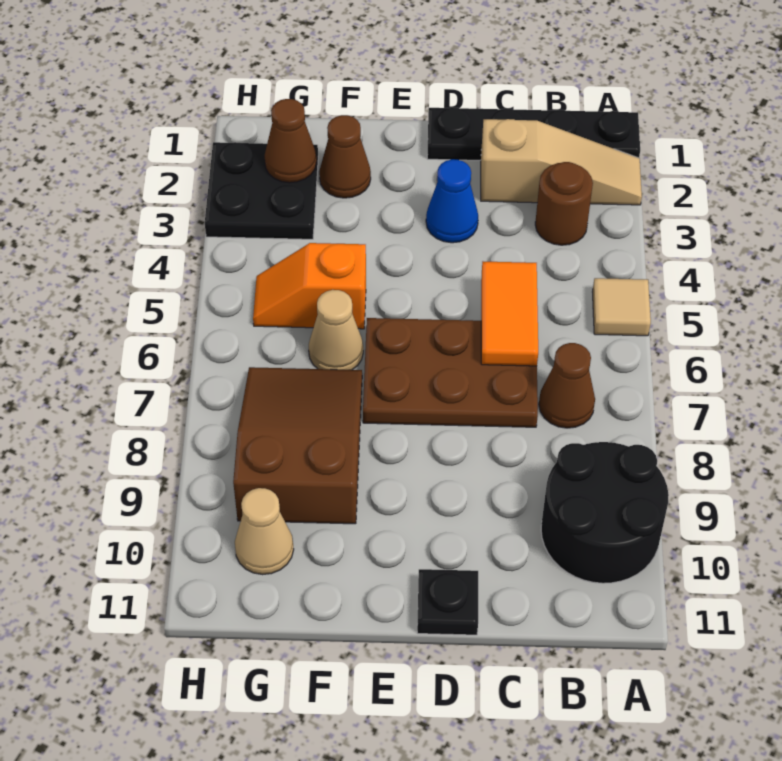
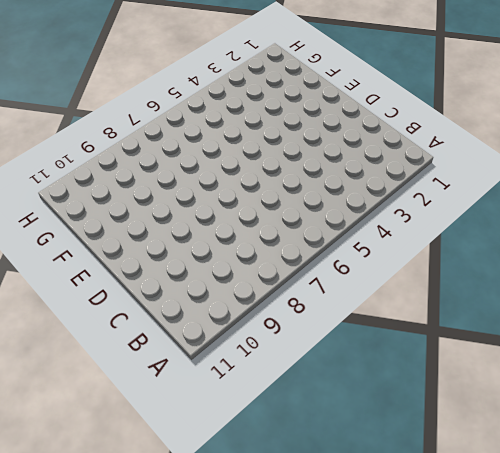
none -> black 1x4 plate [427,107,640,160]
none -> tan 1x3 slope [481,119,642,205]
none -> tan 1x1 tile [593,278,651,336]

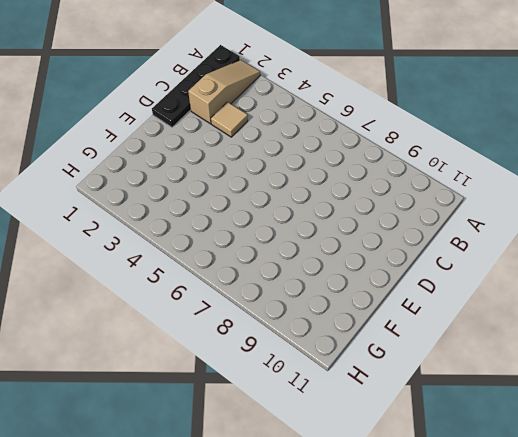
tan 1x1 tile [211,102,248,137] -> tan 1x1 tile moved to [593,278,651,336]
none -> black 2x2 round brick [541,442,669,583]
none -> brown 1x1 round brick [535,162,593,245]
none -> brown 1x1 cone [539,343,595,428]

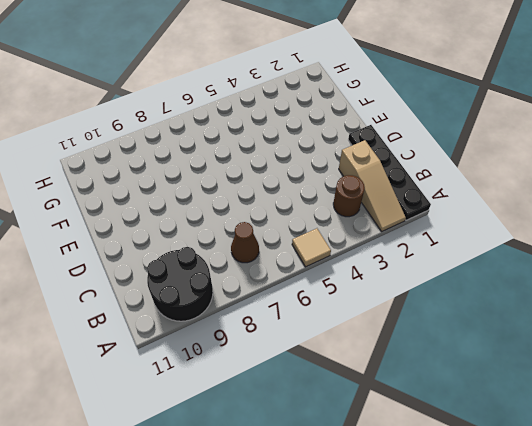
none -> brown 2x3 plate [363,318,538,427]
none -> blue 1x1 cone [426,159,478,243]
none -> black 1x1 plate [417,569,478,635]

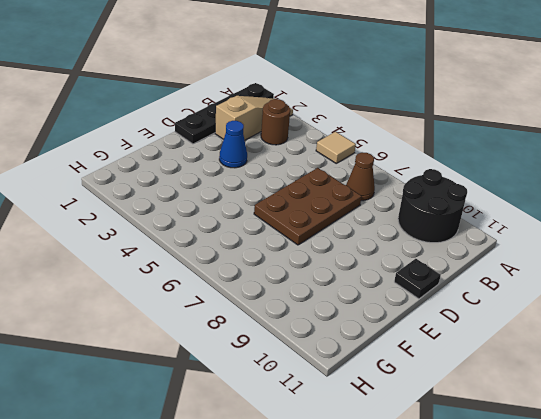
none -> brown 1x1 cone [319,115,371,198]
none -> orange 1x2 slope [253,243,366,329]
none -> tan 1x1 cone [309,290,363,370]

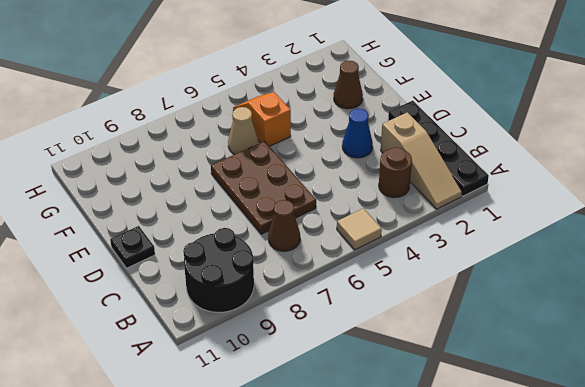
none -> brown 2x3 slope [233,367,362,524]
none -> black 2x2 plate [205,142,318,239]
none -> tan 1x1 cone [235,488,294,575]

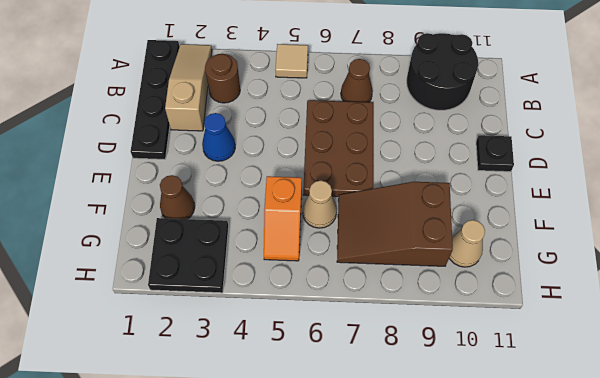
none -> orange 1x2 tile [481,262,538,366]
none -> brown 1x1 cone [264,99,316,183]

